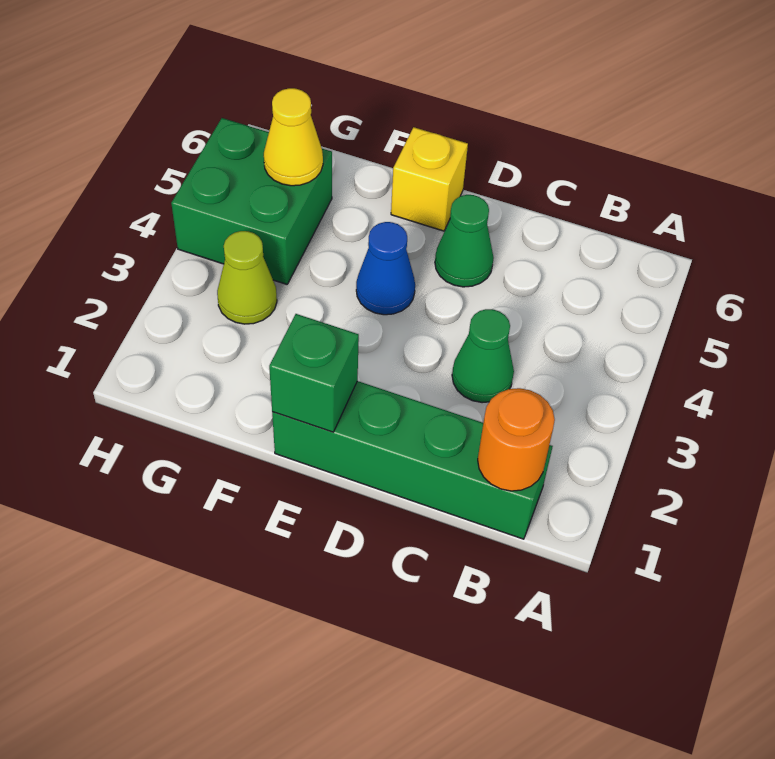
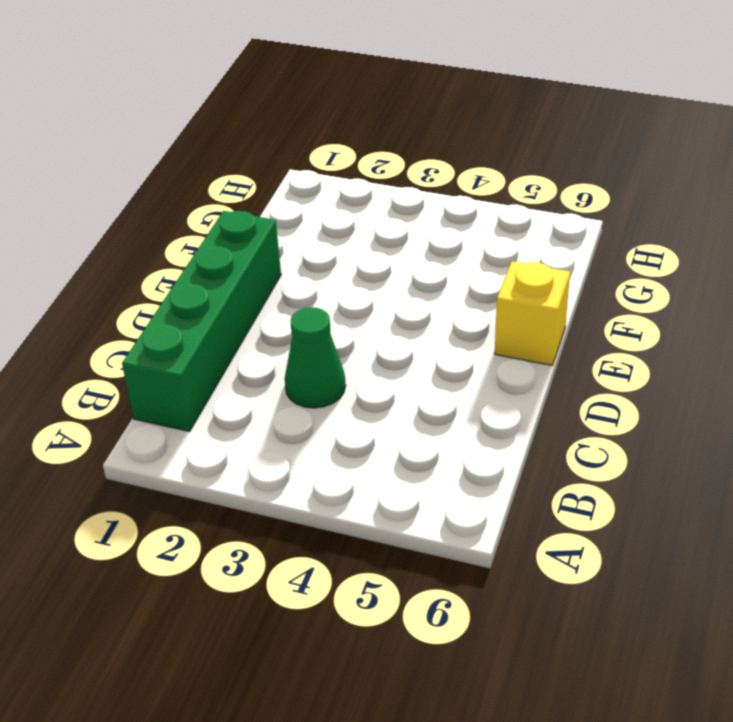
none -> green 1x1 cone [435,195,494,287]
none -> blue 1x1 cone [356,222,415,315]

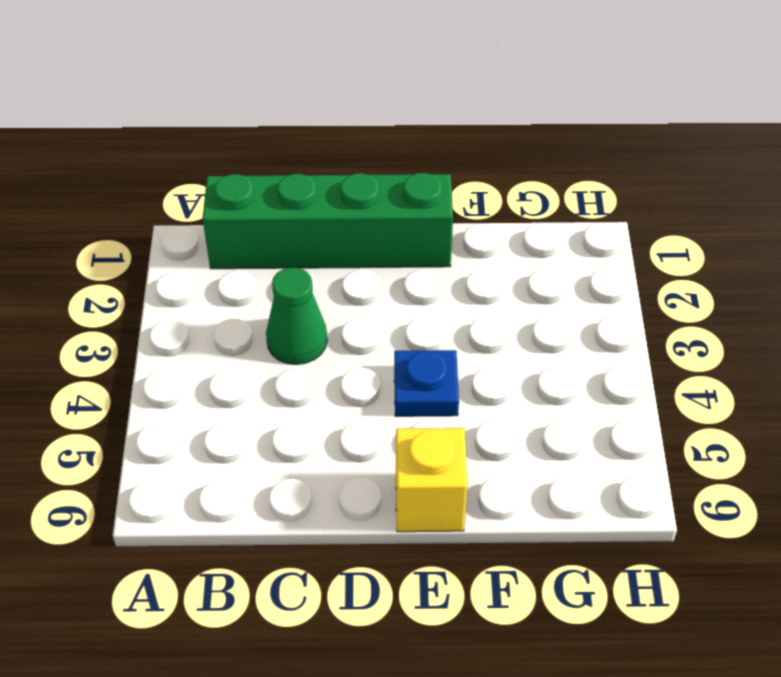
blue 1x1 plate [394,350,459,416] -> blue 1x1 cone [356,222,415,315]
none -> green 1x1 cone [435,195,494,287]
none -> lime 1x1 cone [217,231,277,324]

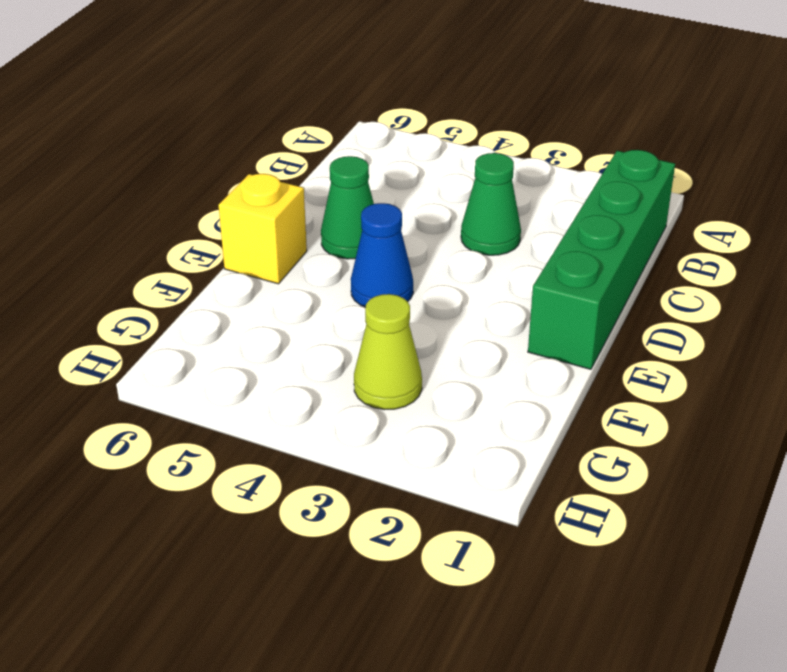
none -> green 2x2 brick [171,118,332,284]
none -> orange 1x1 round brick [478,388,555,491]

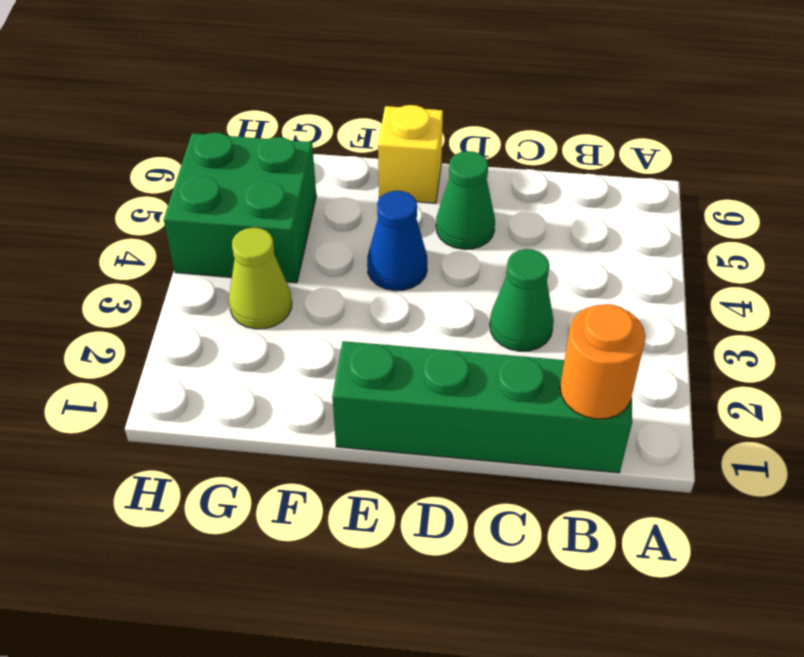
none -> green 1x1 brick [269,314,359,432]
none -> yellow 1x1 cone [264,88,323,186]

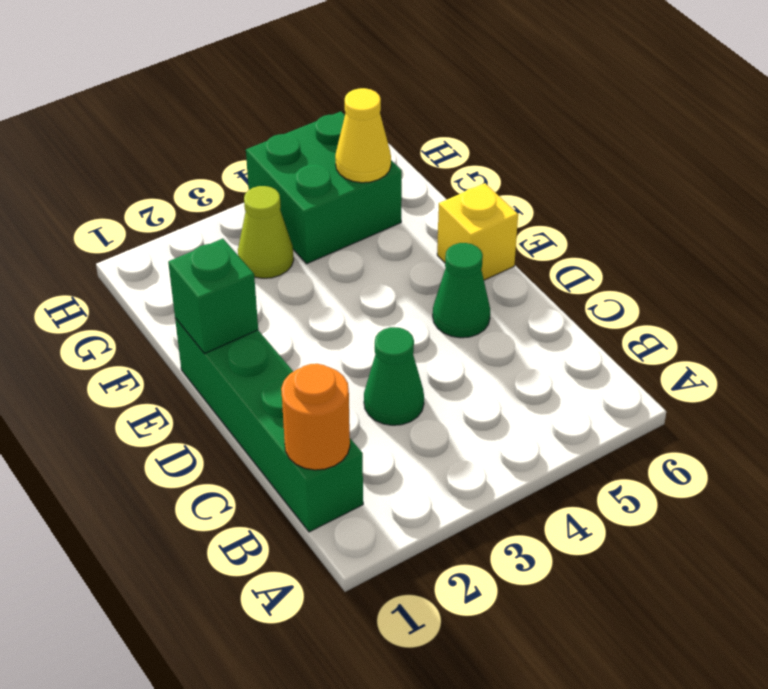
none -> blue 1x1 cone [356,222,415,315]

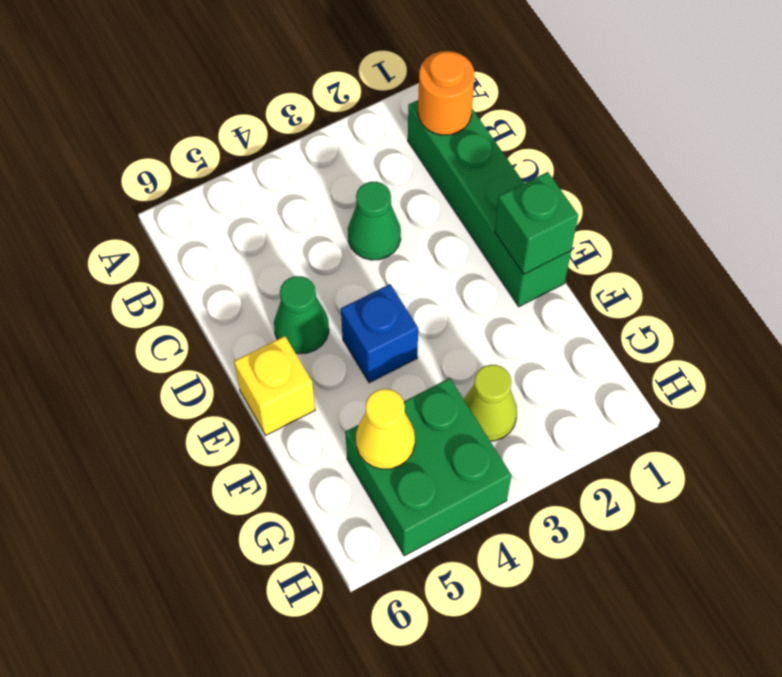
blue 1x1 brick [341,284,418,383] -> blue 1x1 cone [356,222,415,315]

